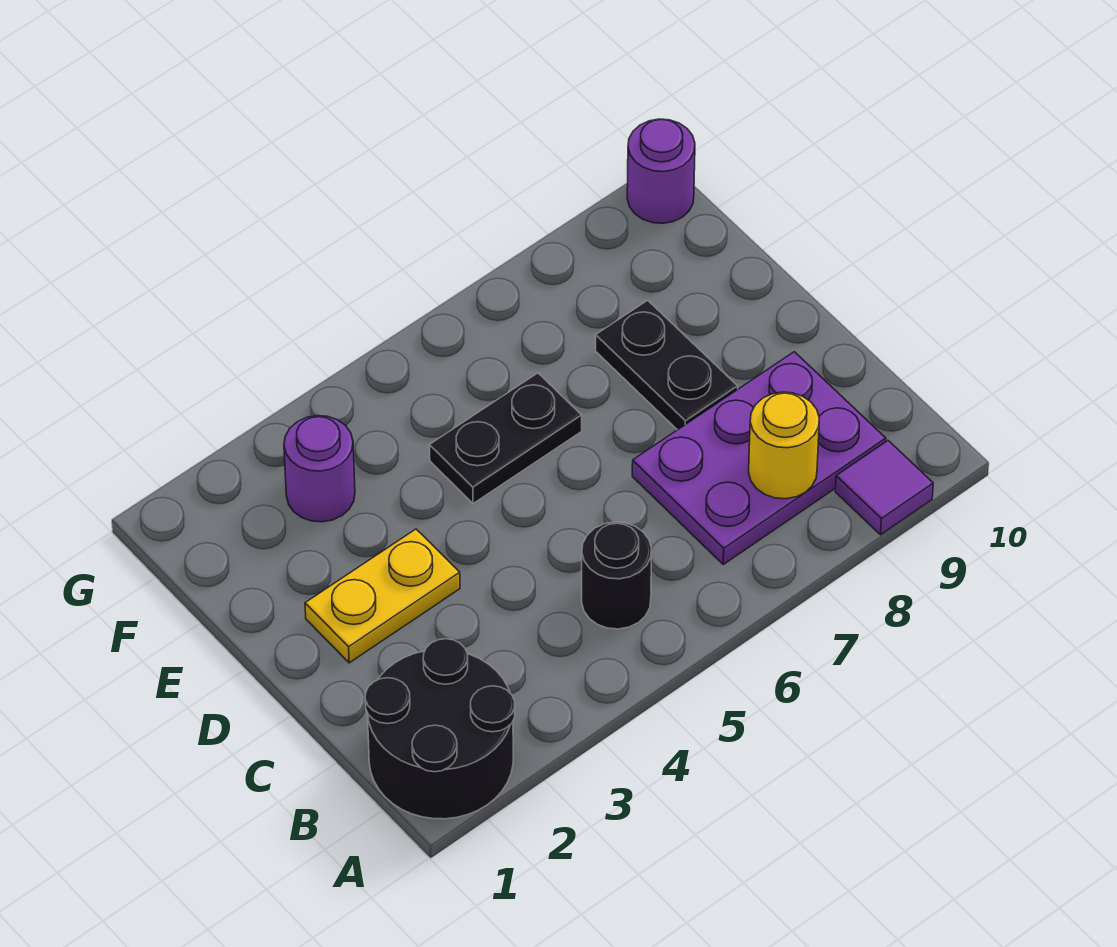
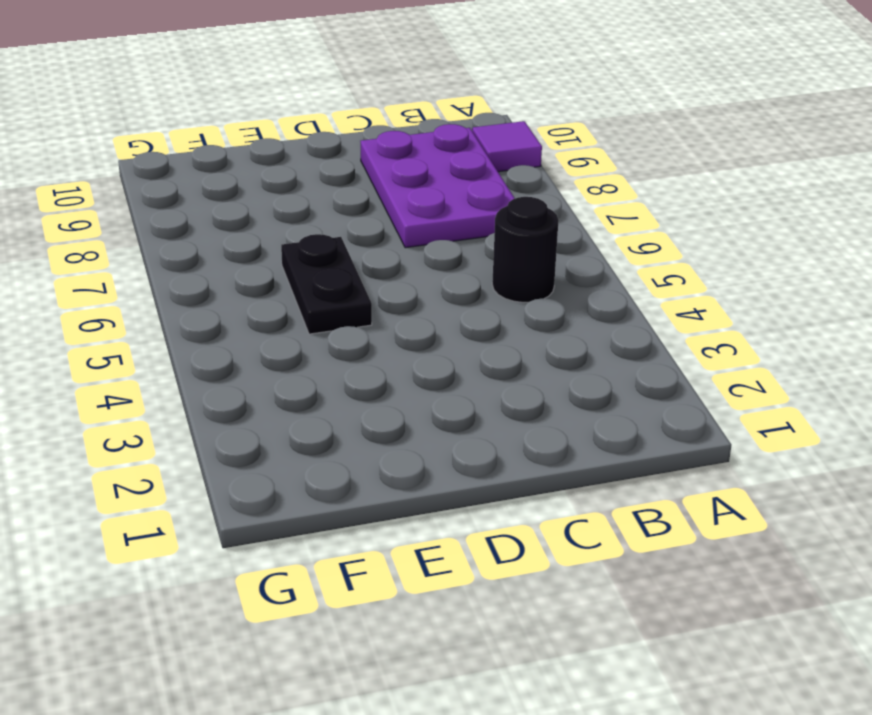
none -> black 2x2 round brick [365,639,515,819]
none -> yellow 1x2 plate [305,529,460,663]

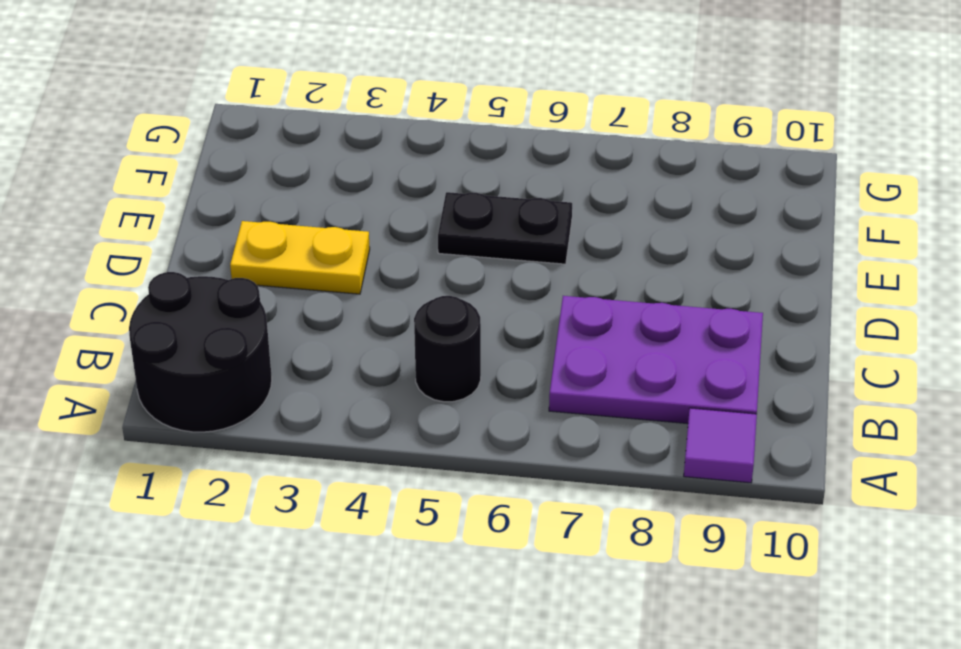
none -> black 1x2 plate [596,300,738,430]
none -> purple 1x1 round brick [284,416,355,522]

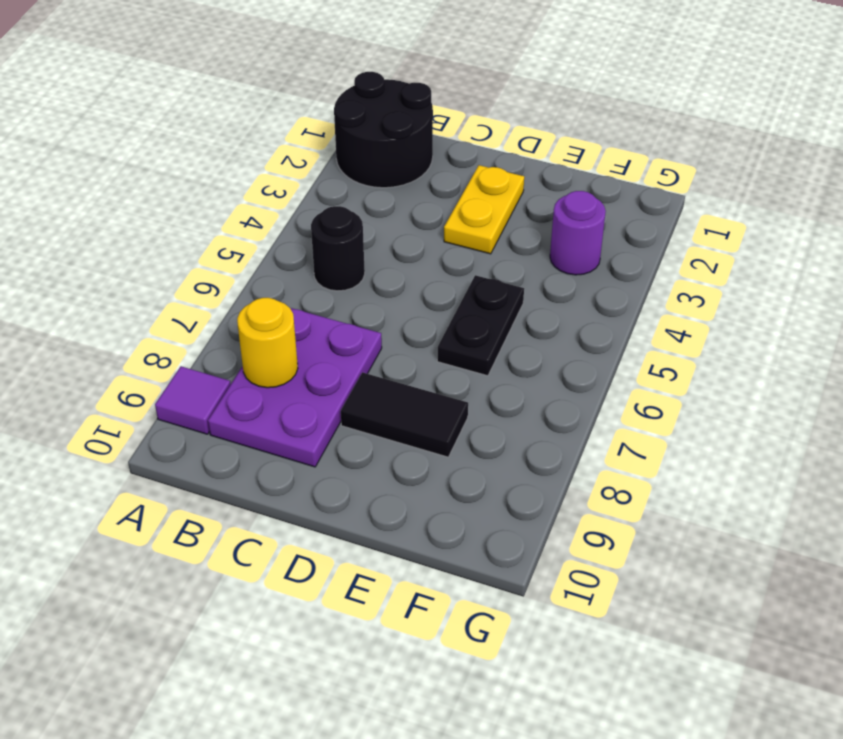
black 1x2 tile [341,372,468,457] -> black 1x2 plate [596,300,738,430]
none -> purple 1x1 round brick [627,119,695,223]

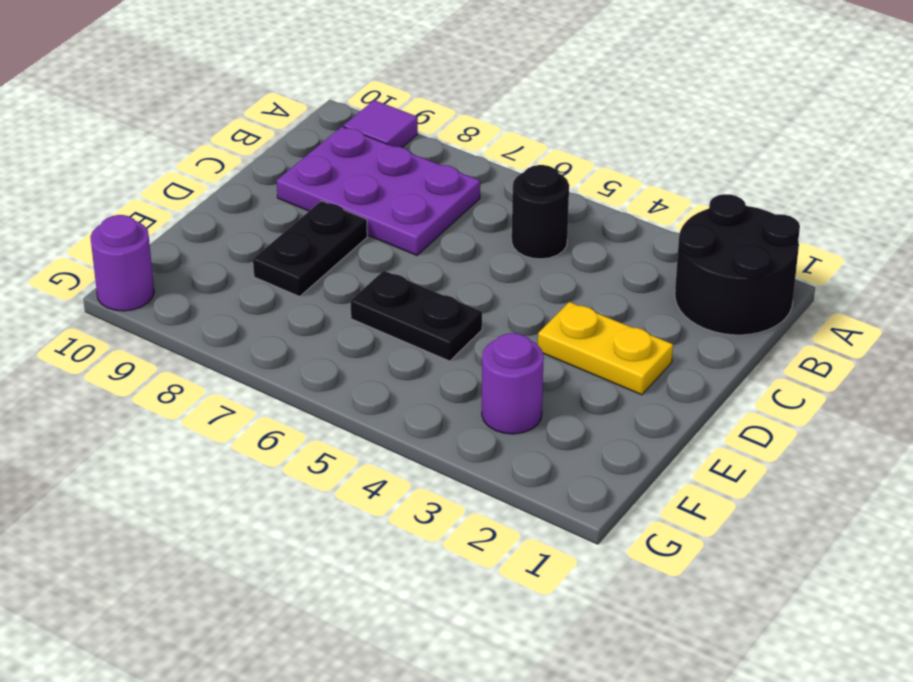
none -> yellow 1x1 round brick [749,392,819,499]

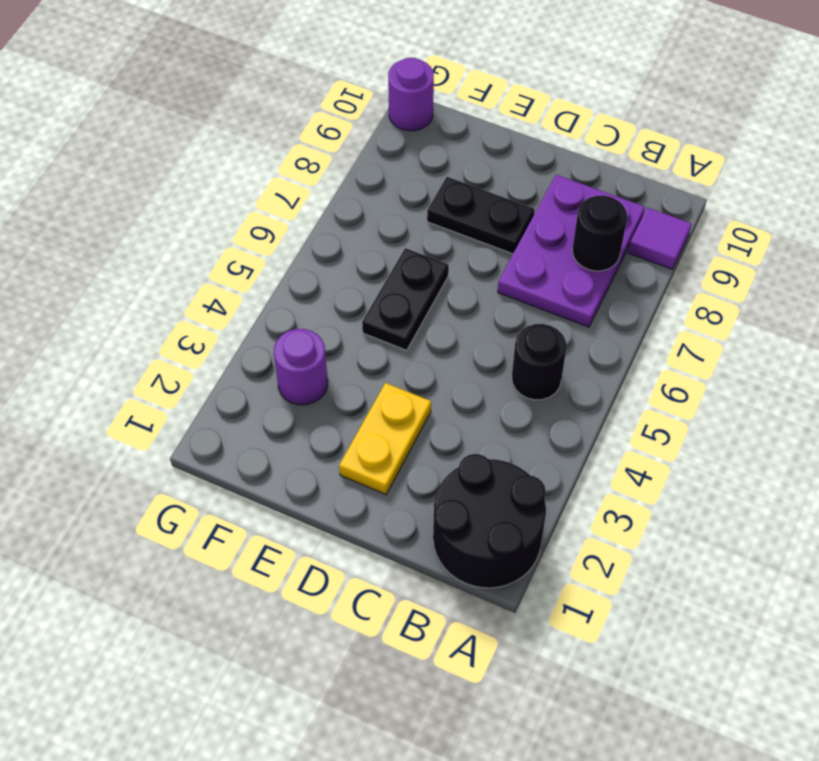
black 1x1 round brick [572,195,627,271] -> yellow 1x1 round brick [749,392,819,499]

